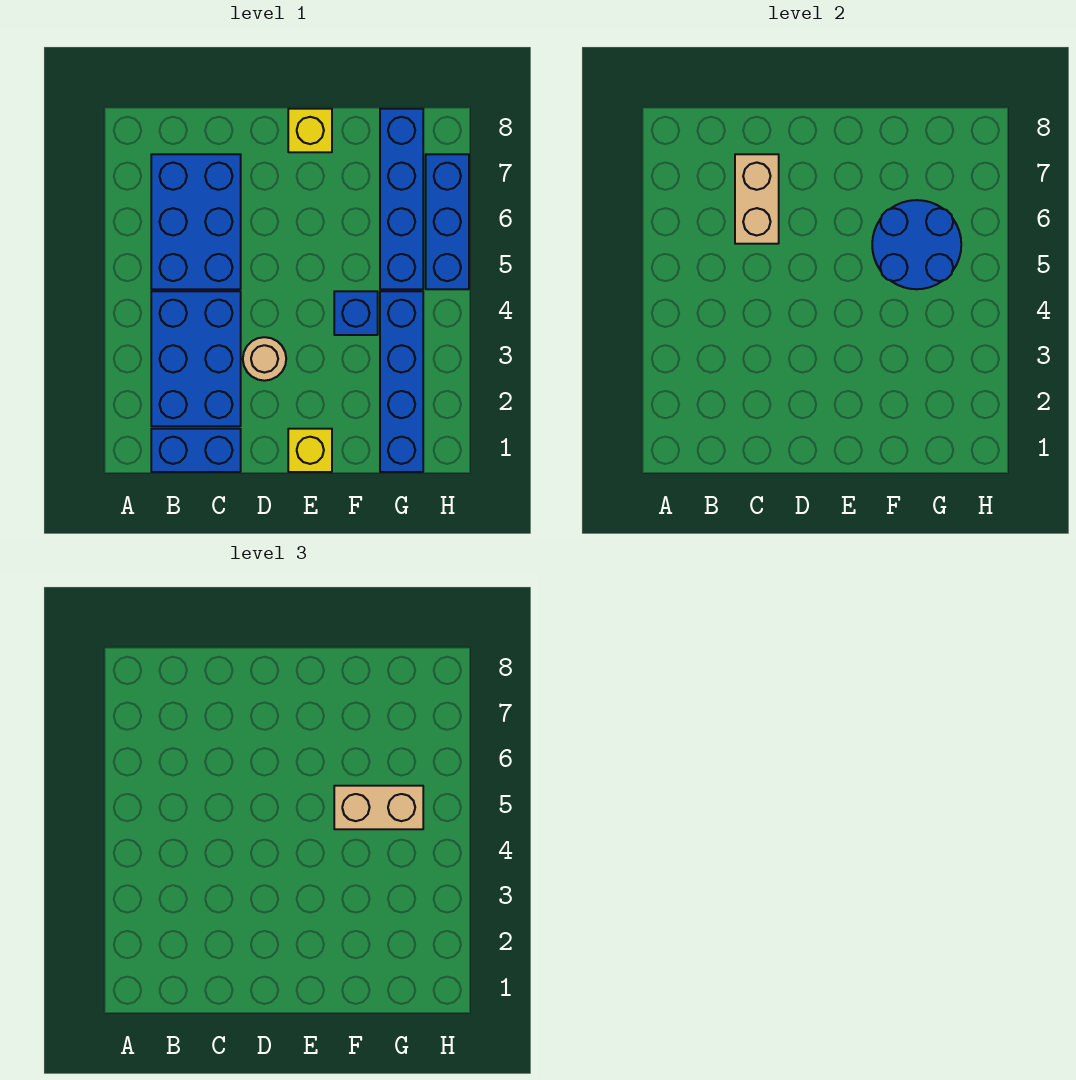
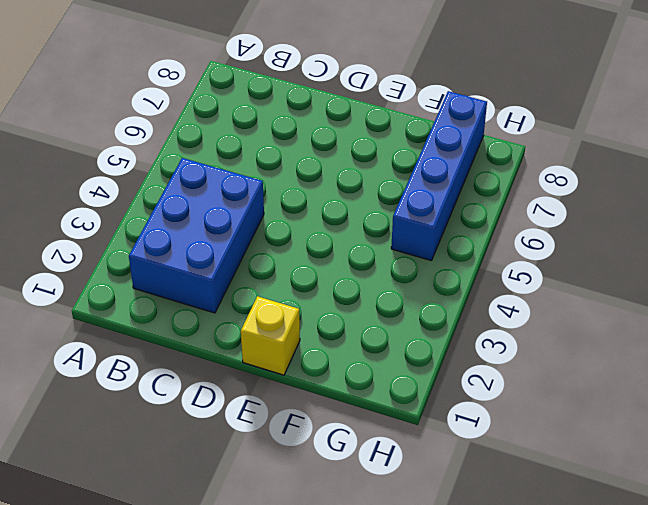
none -> blue 1x2 brick [151,429,241,472]
none -> blue 2x3 brick [151,154,241,289]
none -> tan 1x1 round brick [243,337,286,381]

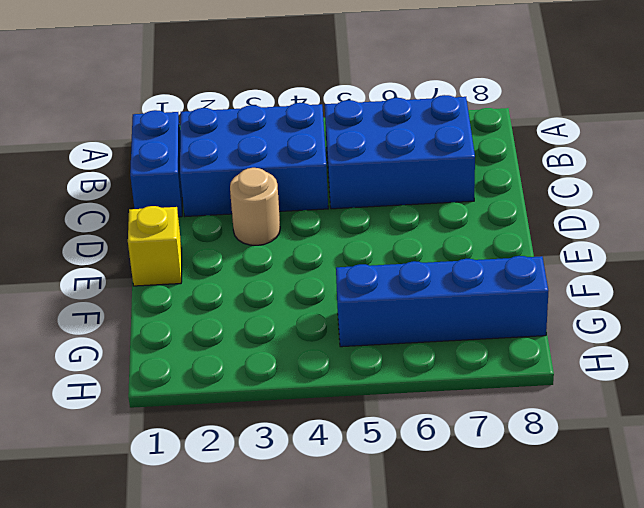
none -> yellow 1x1 brick [288,109,332,152]
none -> blue 1x1 brick [334,291,378,335]
none -> blue 1x4 brick [380,291,423,472]

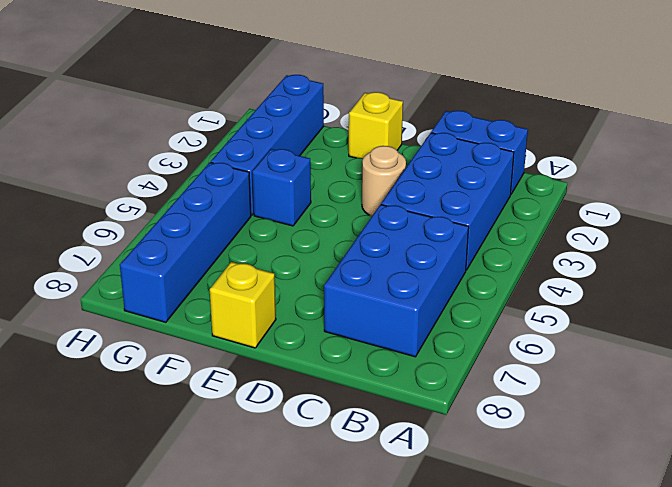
none -> blue 1x3 brick [426,154,469,289]
none -> tan 1x2 brick [735,154,779,244]
none -> blue 2x2 round brick [872,200,961,289]

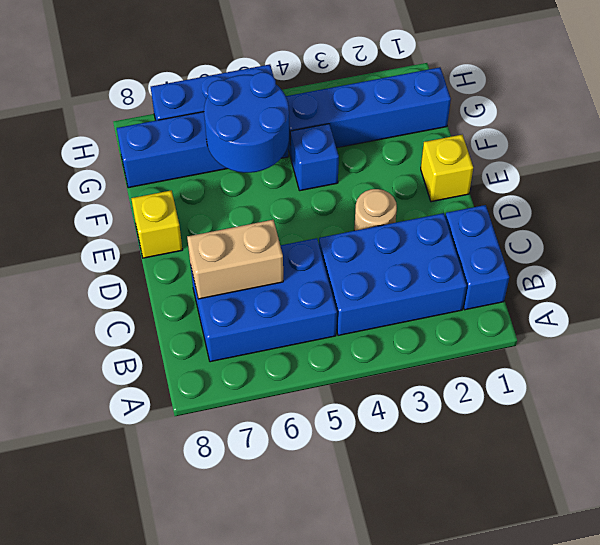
none -> tan 1x2 brick [334,786,423,829]

